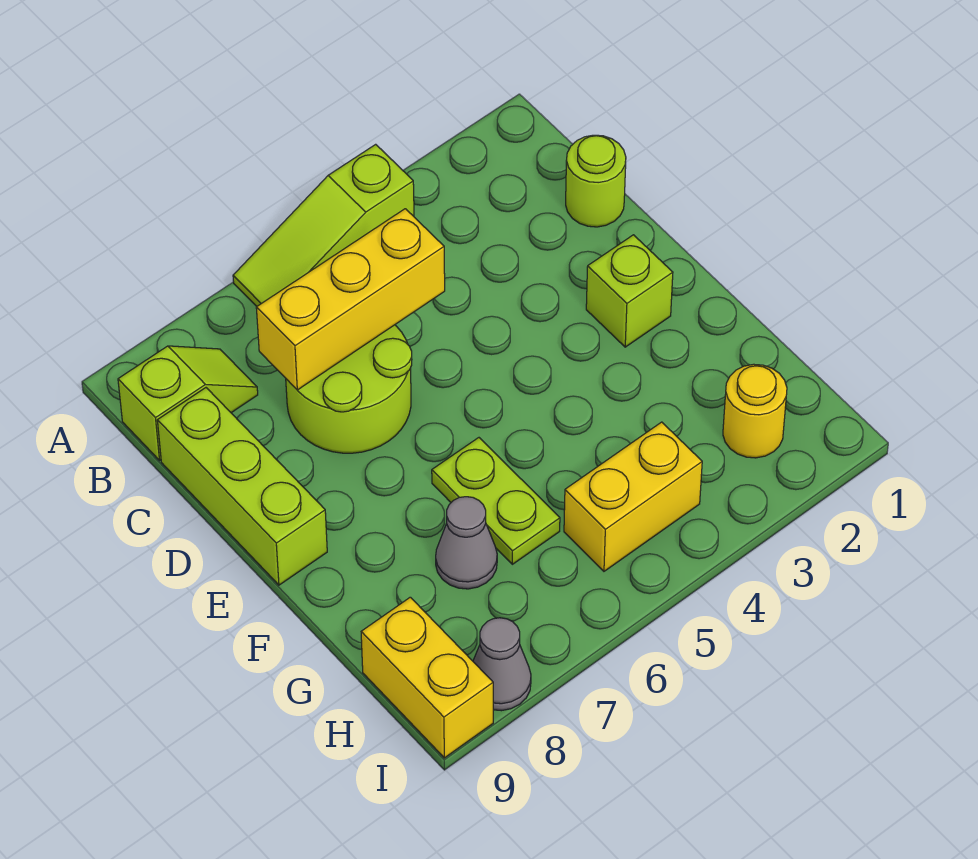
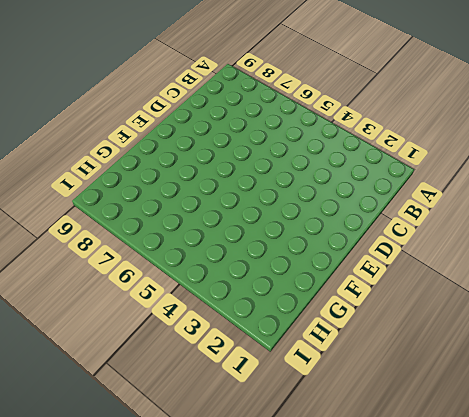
none -> lime 1x3 slope [233,144,414,306]
none -> lime 1x2 slope [118,346,258,460]
none -> lime 1x1 round brick [566,135,626,227]

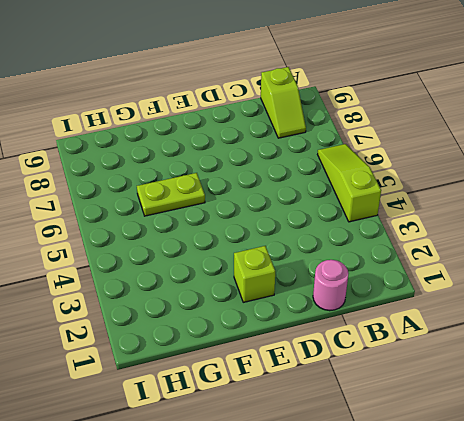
pink 1x1 round brick [313,260,349,311] -> lime 1x1 round brick [566,135,626,227]
none -> lime 2x2 round brick [286,325,412,453]
none -> lime 1x3 brick [157,388,327,585]
none -> grey 1x1 cone [436,497,497,589]

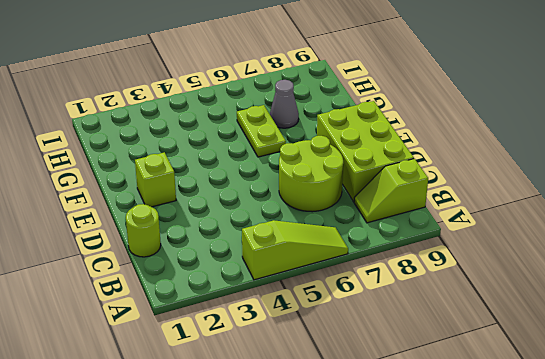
lime 2x3 brick [317,101,414,202] -> lime 1x3 brick [157,388,327,585]
none -> yellow 1x1 round brick [723,364,787,458]
none -> yellow 1x2 brick [564,422,702,571]
none -> yellow 1x2 brick [361,597,493,758]

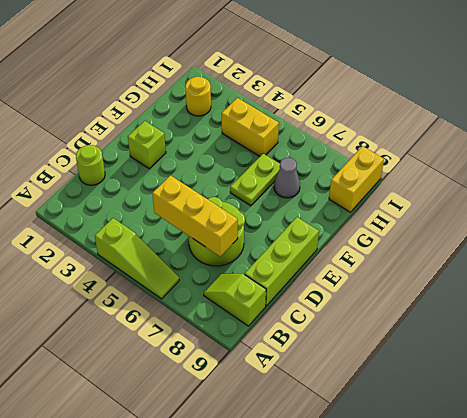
none -> grey 1x1 cone [473,618,531,711]

